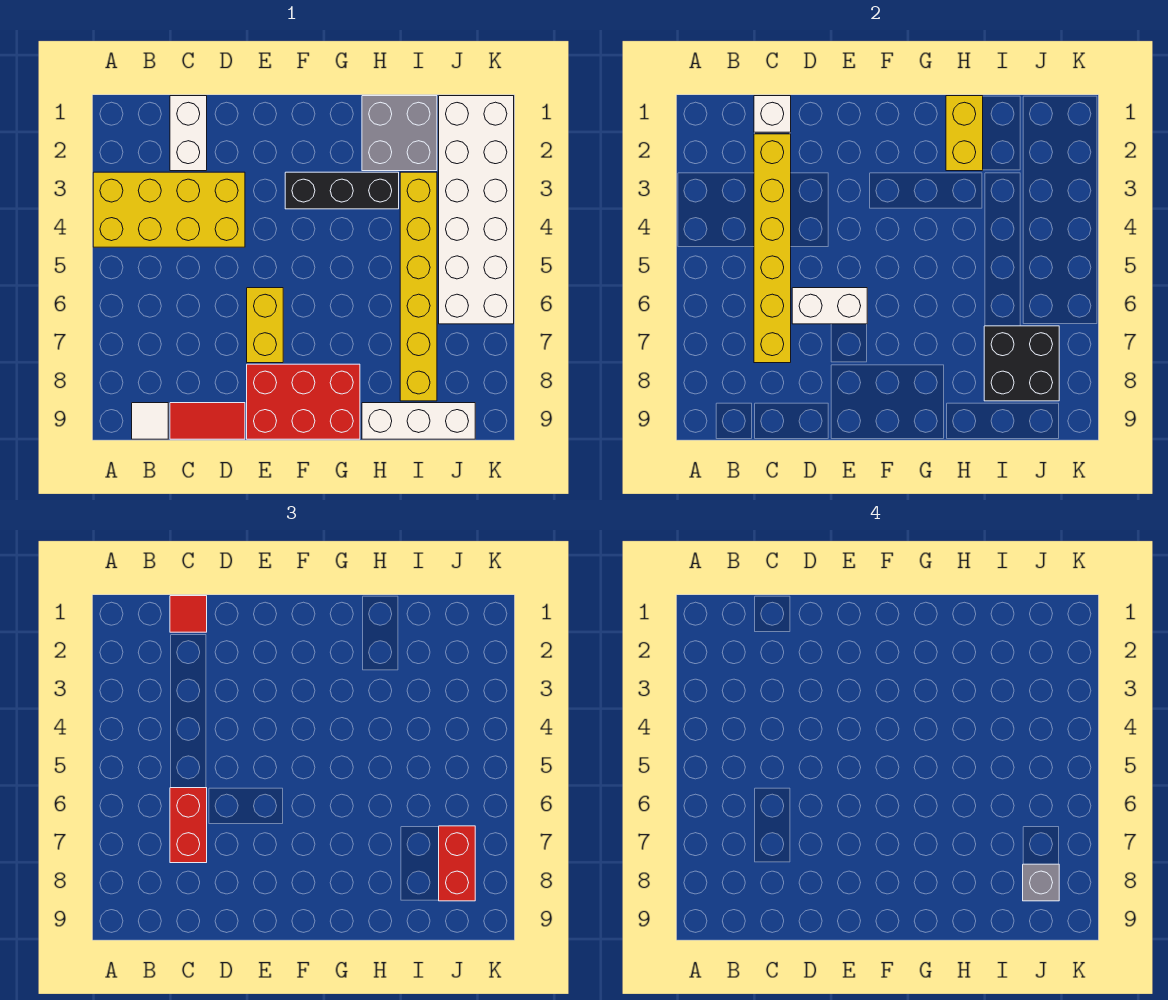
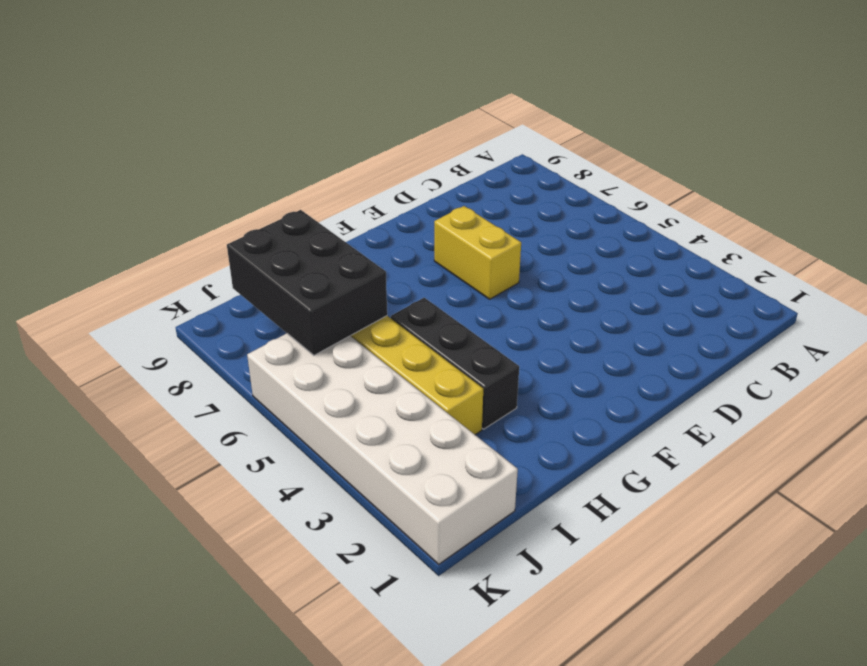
black 1x3 brick [391,298,519,429] -> black 1x3 brick turned to [285,172,399,209]
black 2x3 brick [227,210,387,355] -> black 2x2 brick [984,326,1059,401]
none -> yellow 2x4 brick [93,172,245,247]
none -> white 1x1 tile [132,403,168,439]
none -> white 1x2 brick [170,96,207,171]

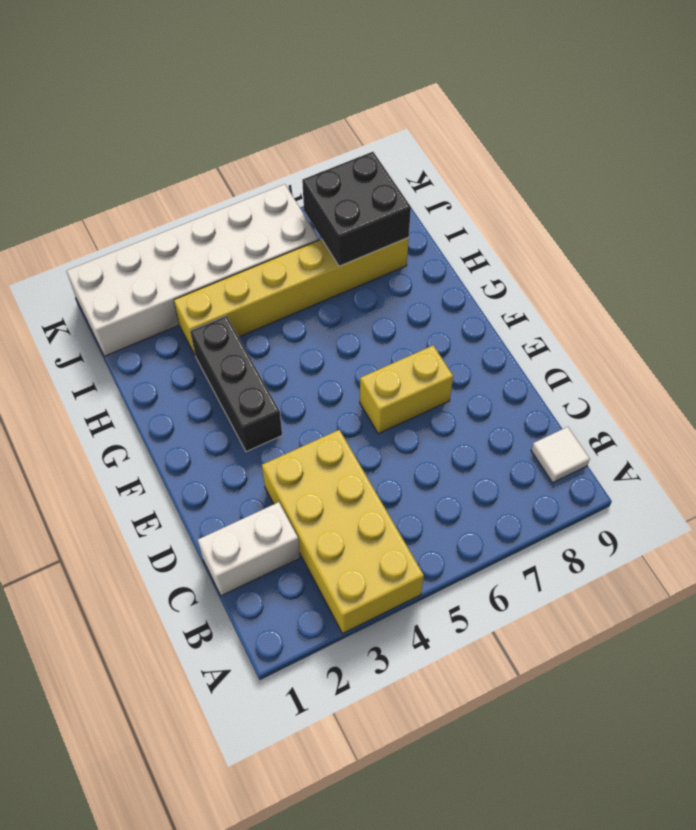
none -> red 1x2 tile [170,403,245,439]
none -> red 2x3 brick [247,364,360,439]
none -> grey 2x2 brick [362,96,437,171]

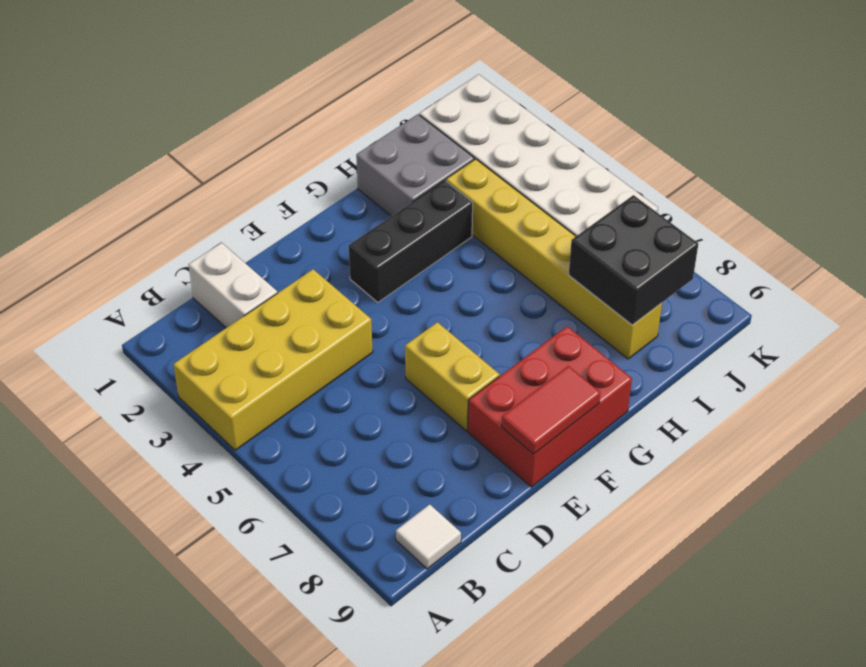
red 1x2 tile [502,366,600,454] -> red 1x2 tile moved to [170,403,245,439]
none -> white 1x3 brick [362,403,475,439]
none -> white 1x1 brick [754,96,791,132]
none -> yellow 1x6 brick [754,134,791,363]

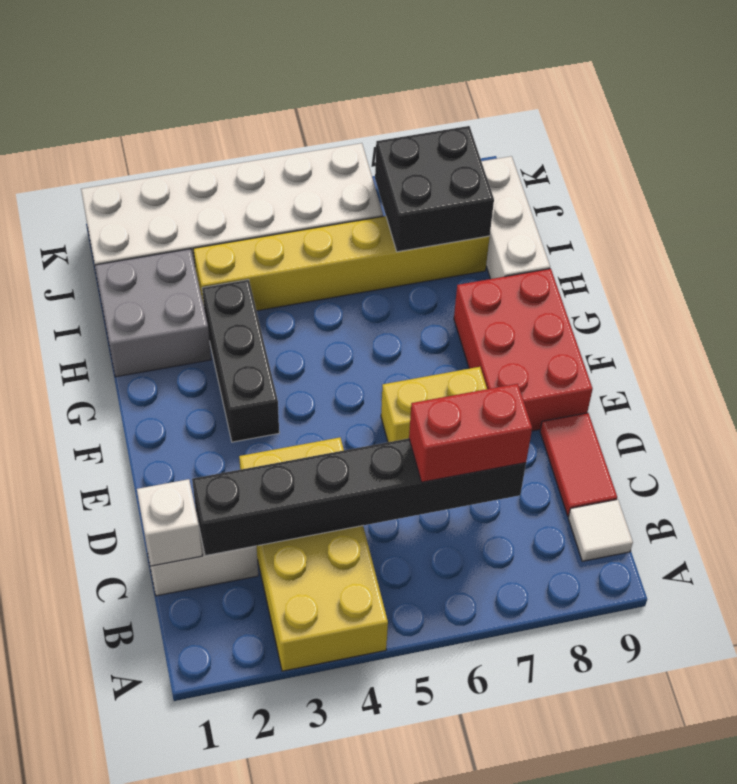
black 1x6 brick [192,438,526,556] -> yellow 1x6 brick [754,134,791,363]
none -> white 1x2 brick [792,288,867,324]
none -> yellow 1x2 brick [946,96,983,171]
none -> red 1x1 tile [170,596,207,632]

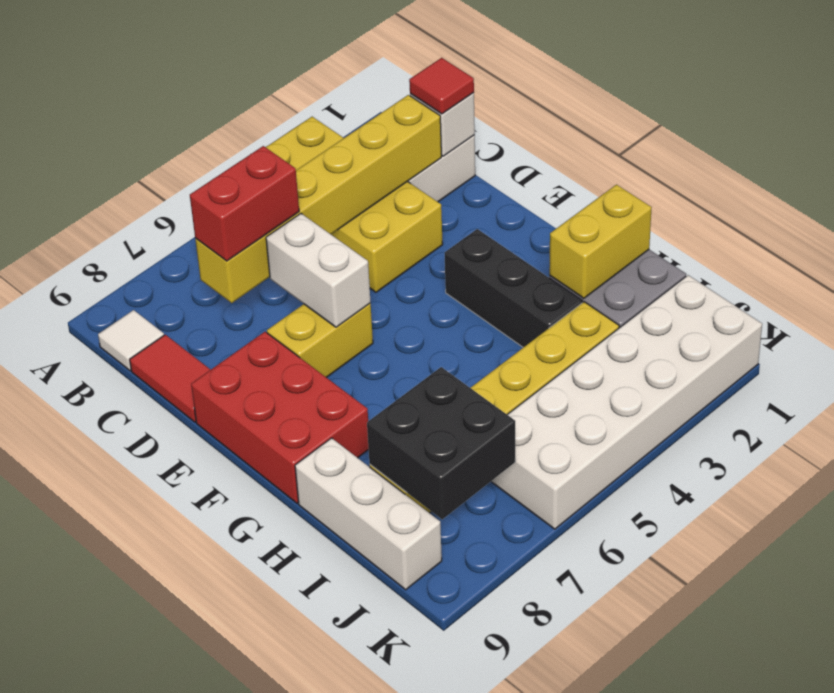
none -> red 1x2 brick [439,826,475,901]
none -> grey 1x1 brick [1023,864,1059,901]

